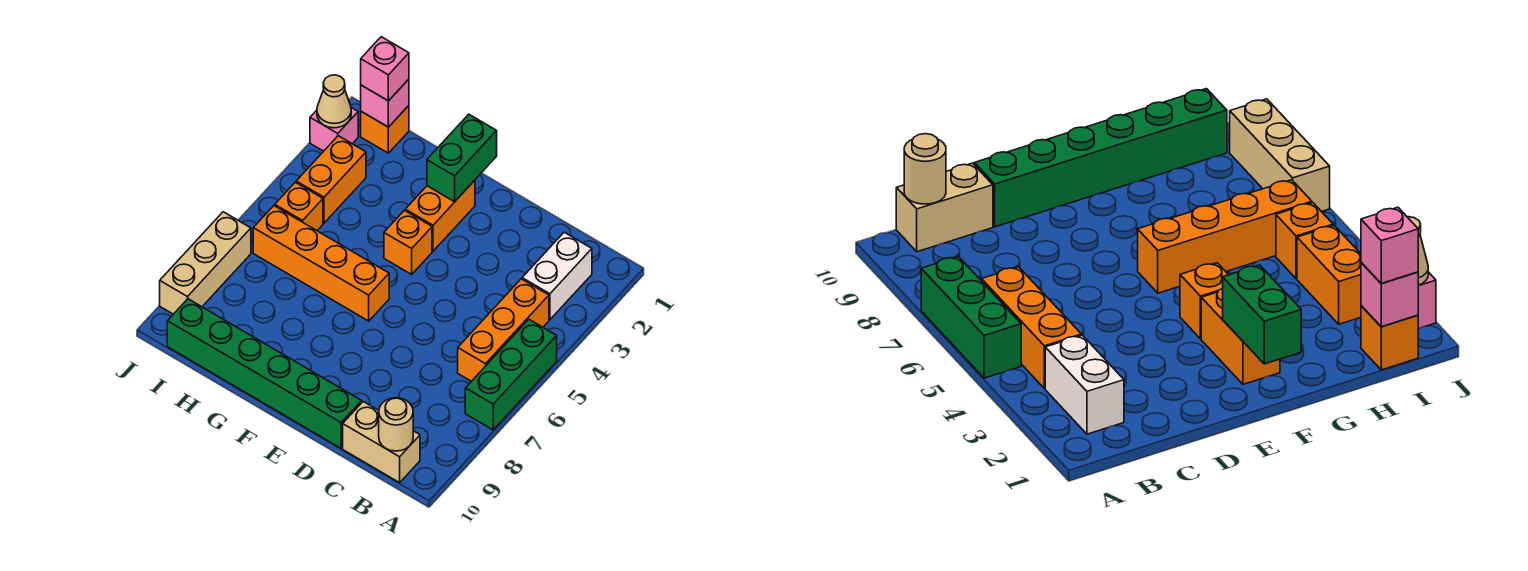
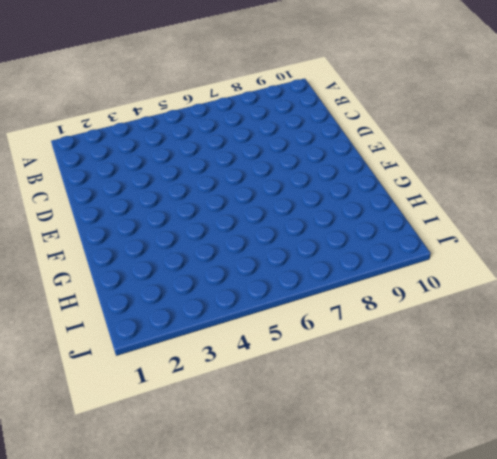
none -> green 1x3 brick [465,320,557,430]
none -> white 1x2 brick [522,232,592,320]
none -> orange 1x3 brick [458,279,549,381]

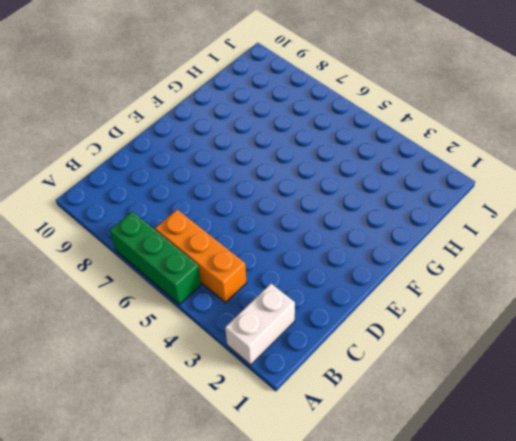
white 1x2 brick [225,284,295,365] -> white 1x2 brick turned to [522,232,592,320]
none -> tan 1x2 brick [343,402,420,483]
none -> green 1x6 brick [167,299,362,448]
none -> orange 1x2 brick [405,180,475,251]

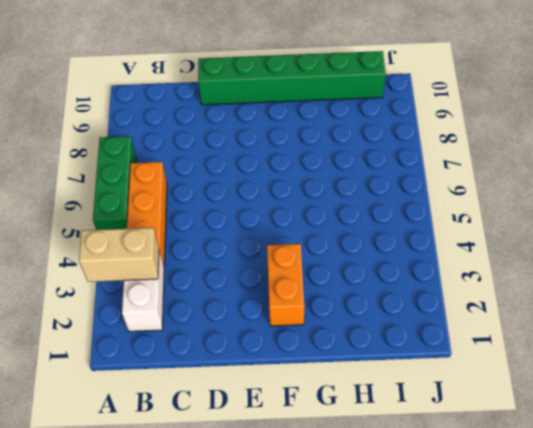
tan 1x2 brick [79,228,159,282] -> tan 1x2 brick moved to [343,402,420,483]
none -> orange 1x1 brick [384,210,432,274]
none -> orange 1x4 brick [253,206,389,321]
none -> orange 1x1 brick [361,106,409,153]

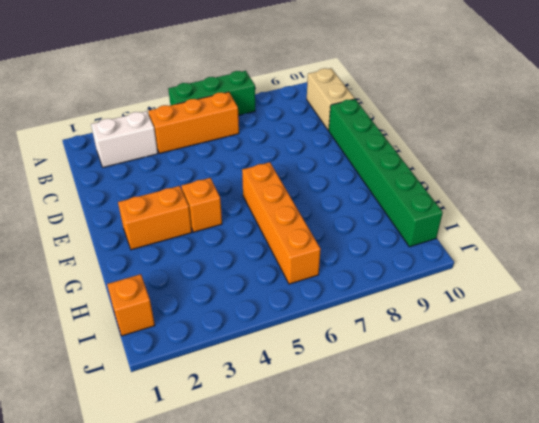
none -> orange 1x2 brick [296,136,366,223]
none -> orange 1x1 brick [275,182,323,231]
none -> pink 1x1 brick [310,108,358,151]

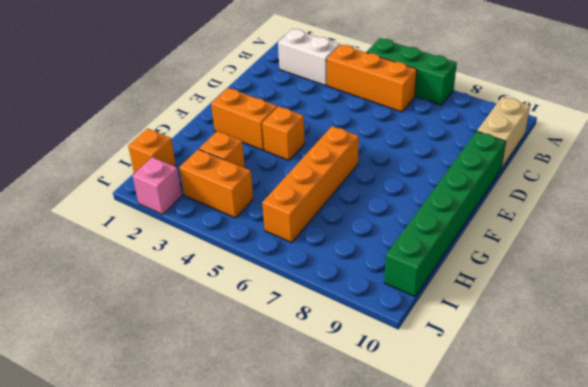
orange 1x1 brick [199,131,245,168] -> orange 1x1 brick moved to [275,182,323,231]
none -> tan 1x3 brick [160,212,251,314]
none -> tan 1x1 round brick [379,398,413,451]
none -> green 1x2 brick [427,114,497,202]

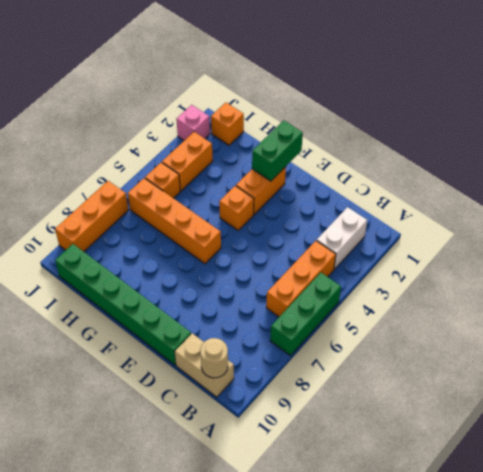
orange 1x3 brick [55,181,128,252] -> tan 1x3 brick [160,212,251,314]
none -> pink 1x1 brick [361,79,409,127]
none -> tan 1x1 cone [317,75,351,128]
none -> pink 1x1 brick [361,37,409,101]

